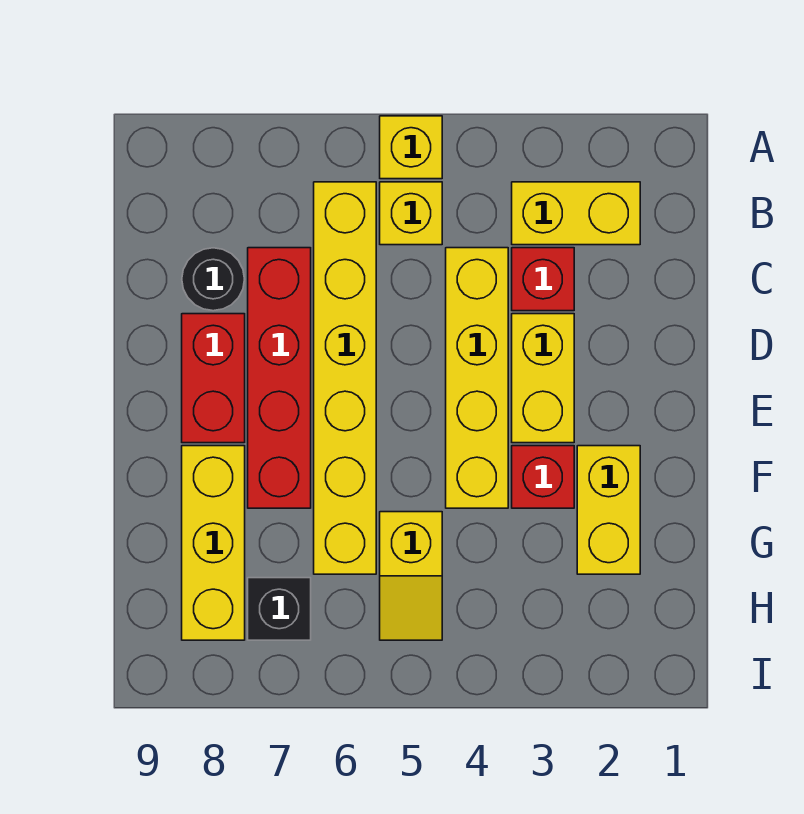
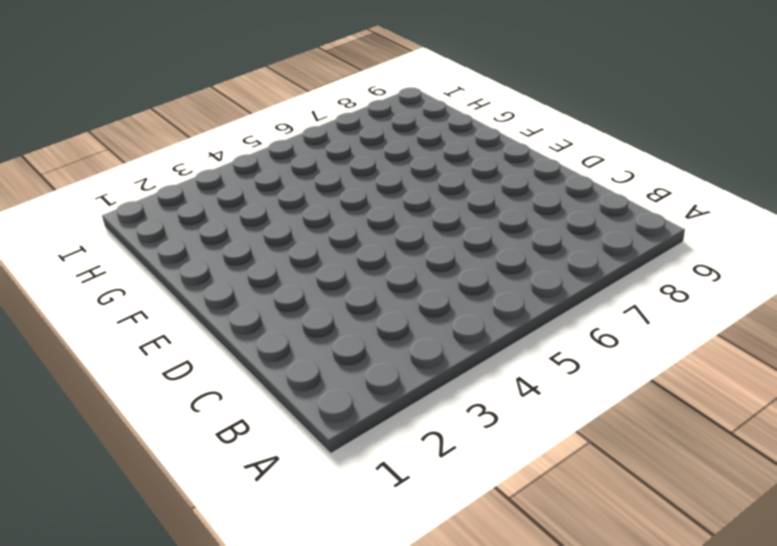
none -> yellow 1x1 brick [380,116,442,179]
none -> yellow 1x2 brick [512,182,640,245]
none -> yellow 1x1 brick [380,182,442,245]

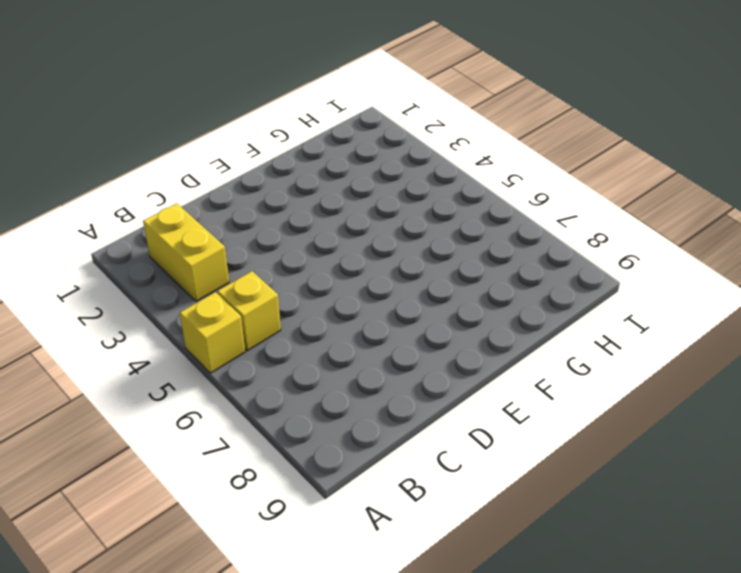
none -> yellow 1x6 brick [314,182,376,574]
none -> red 1x1 brick [512,248,574,311]
none -> yellow 1x4 brick [446,248,508,508]

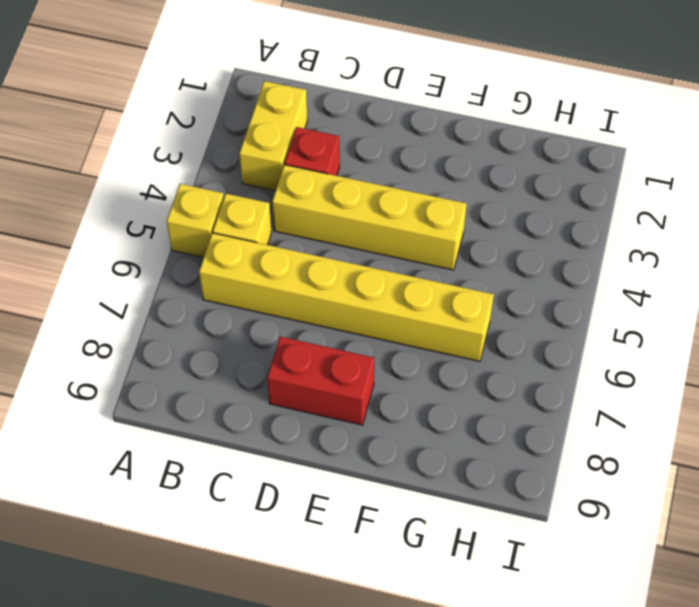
none -> red 1x4 brick [248,248,311,508]
none -> black 1x1 round brick [182,248,245,311]
none -> yellow 1x2 brick [512,314,574,443]

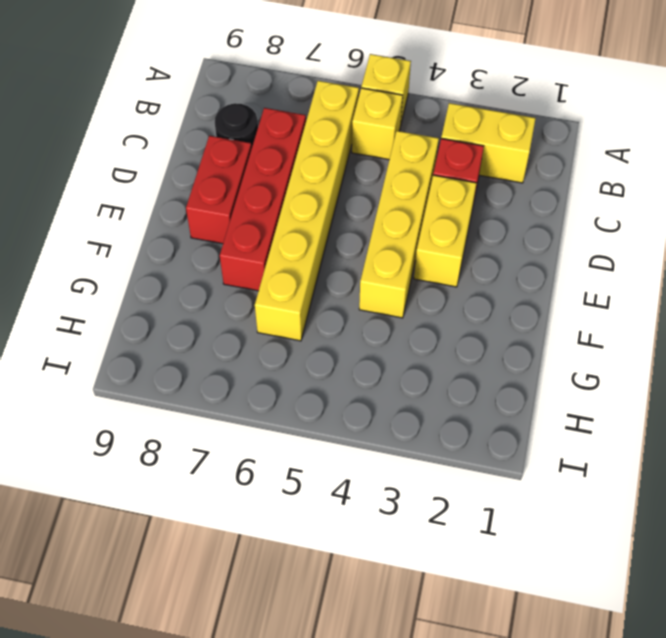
none -> yellow 1x2 brick [577,446,640,574]
none -> red 1x1 brick [512,446,574,508]
none -> yellow 1x3 brick [182,446,245,640]

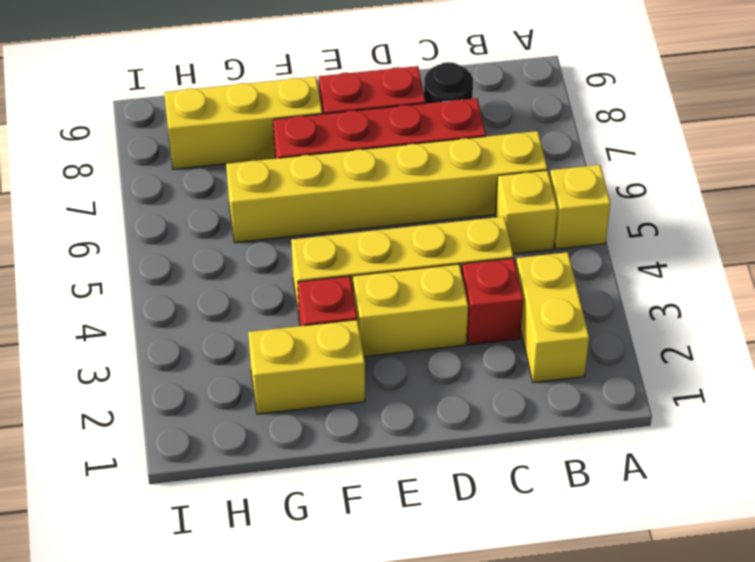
none -> yellow 1x2 slope [380,512,442,640]
none -> black 1x1 brick [248,578,311,640]

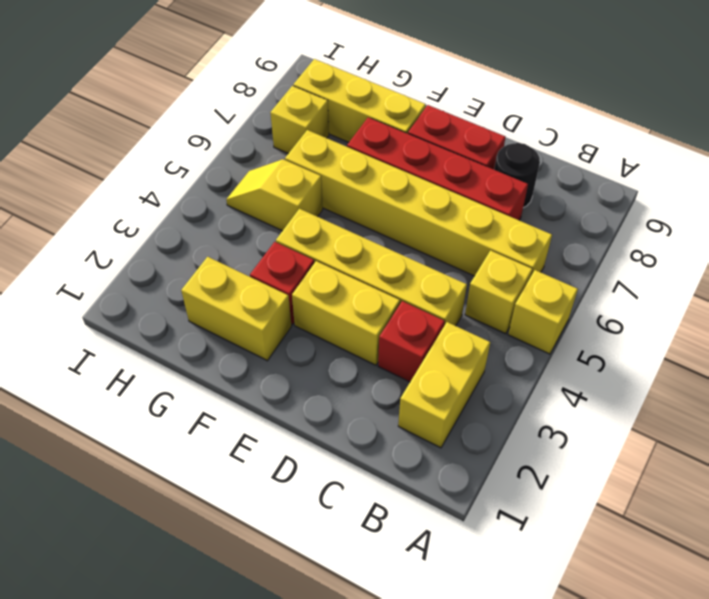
yellow 1x1 brick [270,86,329,154] -> black 1x1 brick [248,578,311,640]

